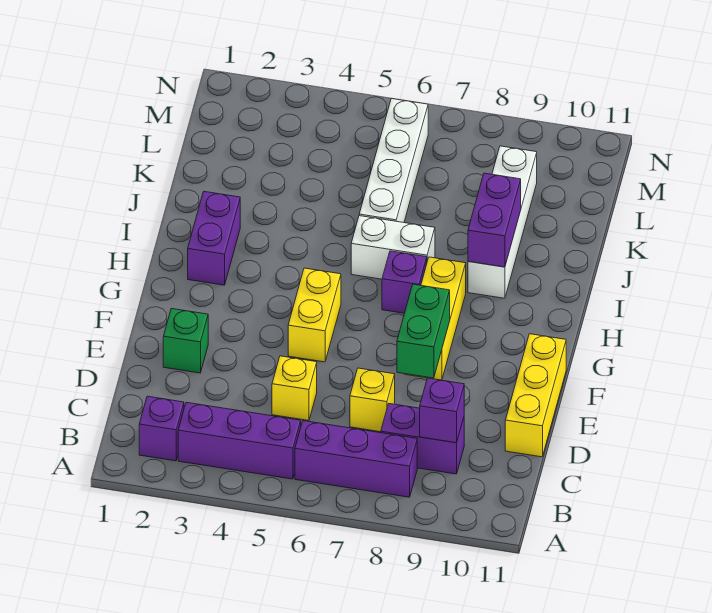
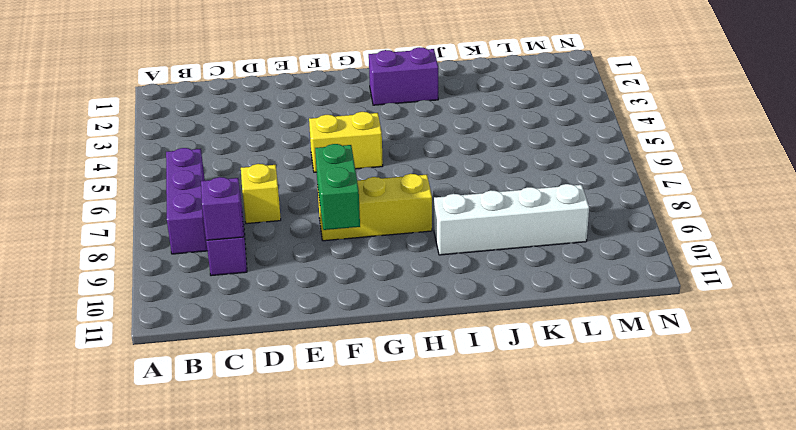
green 1x2 brick [315,144,360,230] -> green 1x2 brick turned to [397,284,450,378]
none -> purple 1x1 brick [139,396,184,461]
none -> purple 1x3 brick [178,402,301,479]
none -> yellow 1x1 brick [272,356,317,421]

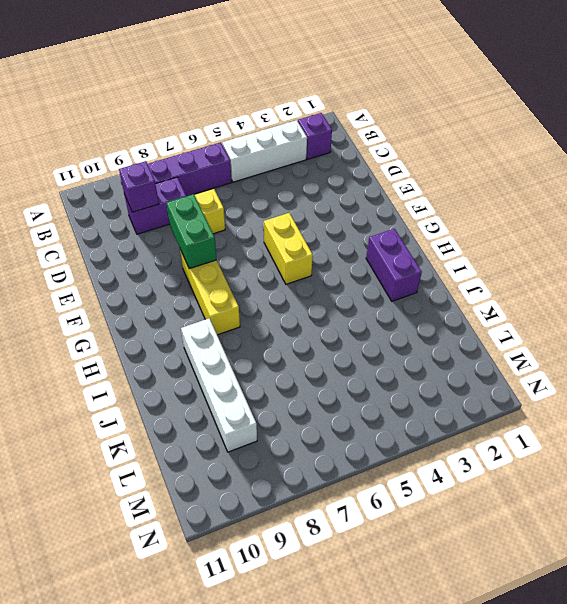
white 1x3 brick [222,120,307,182] -> purple 1x3 brick [178,402,301,479]
none -> yellow 1x1 brick [272,356,317,421]
none -> yellow 1x3 brick [505,334,566,457]
none -> green 1x1 brick [163,309,208,373]

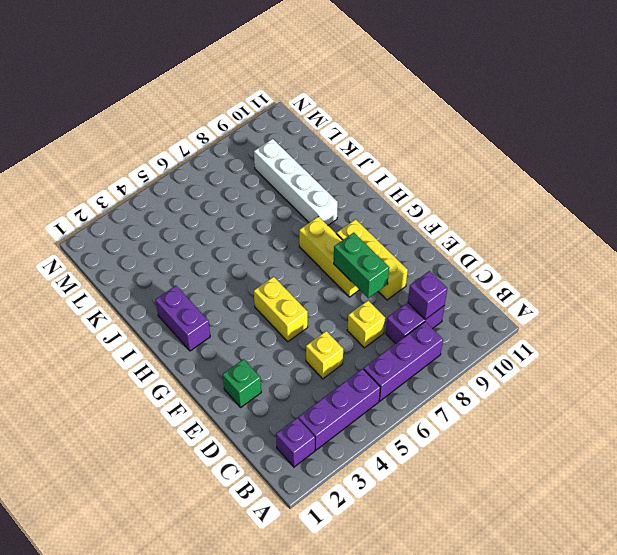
yellow 1x3 brick [336,219,408,300] -> yellow 1x3 brick moved to [505,334,566,457]
none -> purple 1x1 brick [382,251,427,313]
none -> white 1x2 brick [351,216,435,279]
none -> white 1x4 brick [359,98,428,223]

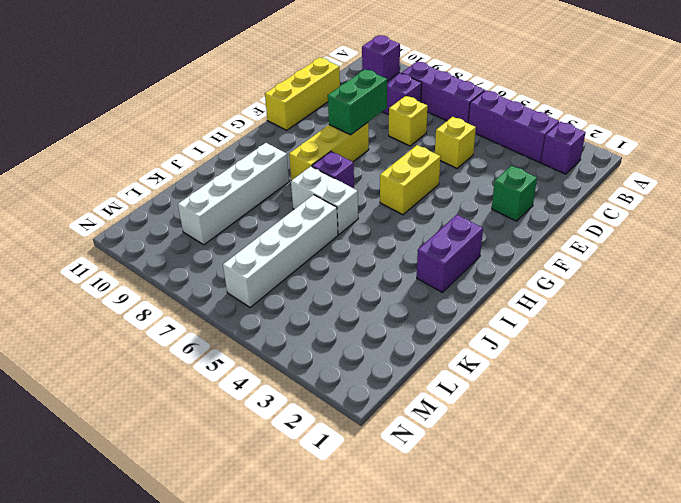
none -> purple 1x2 brick [468,173,521,267]

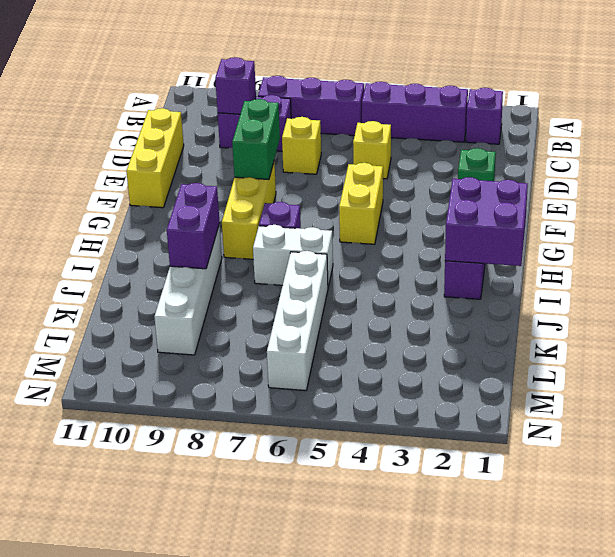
purple 2x2 brick [445,177,528,266] -> none

